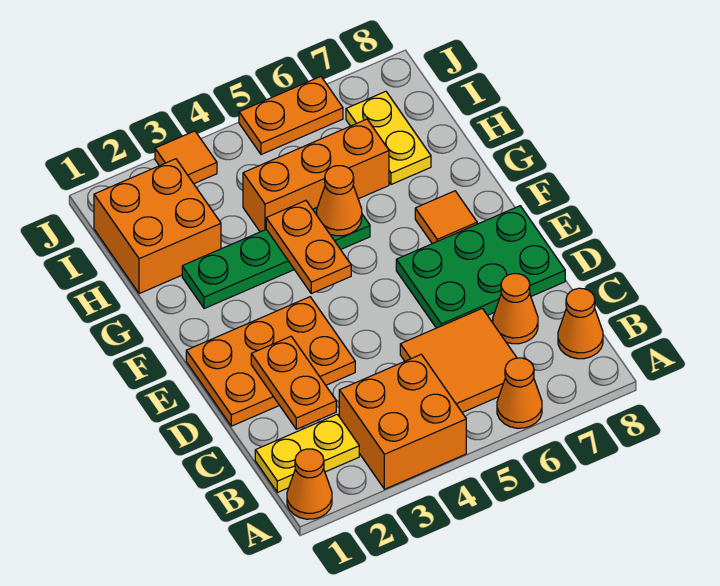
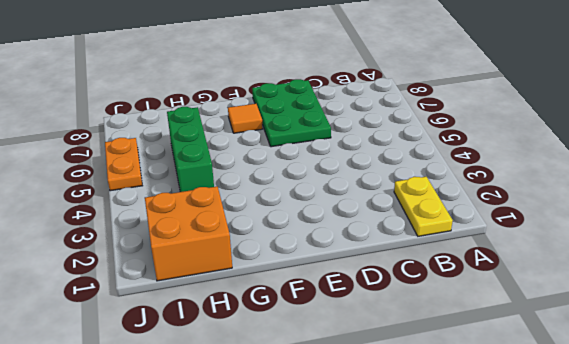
green 1x3 brick [167,107,214,192] -> orange 1x3 brick [243,119,389,232]
none -> orange 1x1 cone [287,449,332,519]
none -> orange 2x2 brick [339,354,466,489]
none -> orange 1x1 cone [497,358,542,428]

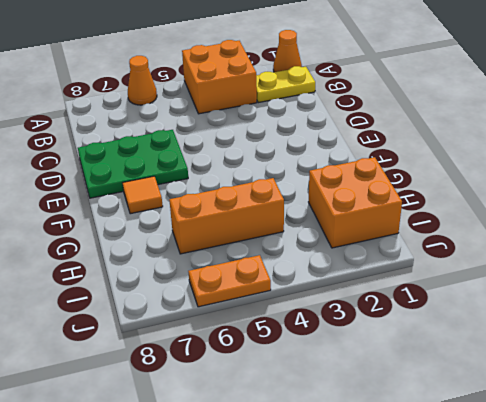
none -> orange 2x2 tile [400,308,517,413]
none -> orange 1x1 cone [558,288,603,359]
none -> orange 1x1 cone [493,274,538,344]

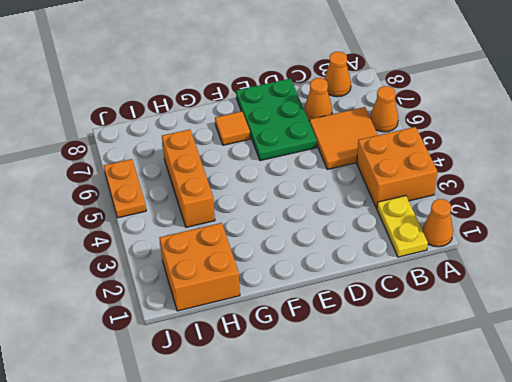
none -> orange 2x3 plate [186,297,355,426]
none -> green 1x4 plate [182,208,370,309]
none -> yellow 1x2 plate [346,91,431,184]

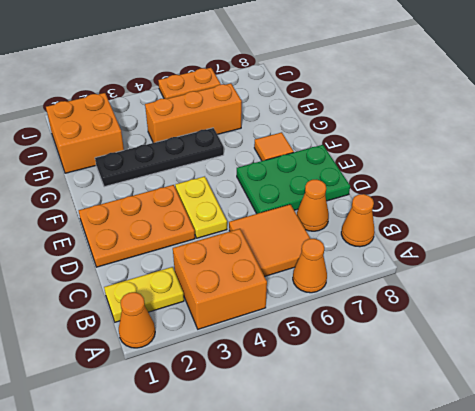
yellow 1x2 plate [175,176,227,238] -> yellow 1x2 plate moved to [346,91,431,184]
black 1x4 plate [95,128,224,187] -> green 1x4 plate [182,208,370,309]
none -> orange 1x1 tile [155,131,217,184]
none -> orange 1x2 plate [251,336,336,429]
none -> orange 1x2 plate [266,201,351,293]

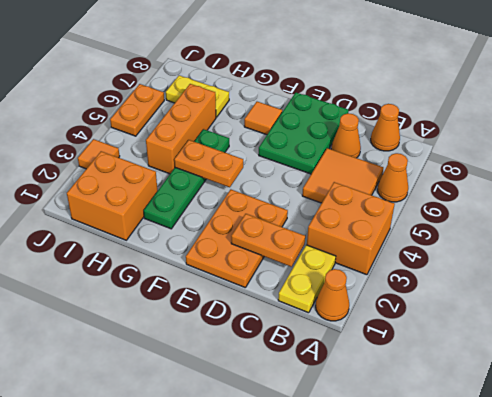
none -> orange 1x1 cone [317,166,362,236]

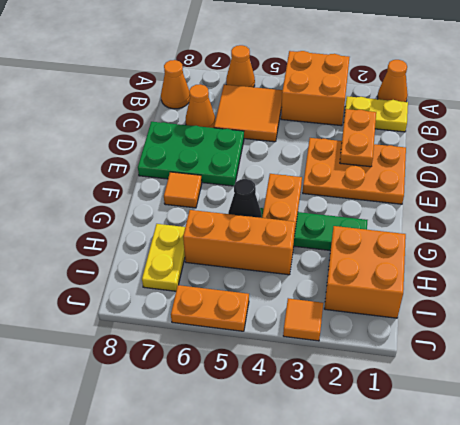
black 1x1 cone [228,179,261,218] -> orange 1x1 cone [317,166,362,236]

